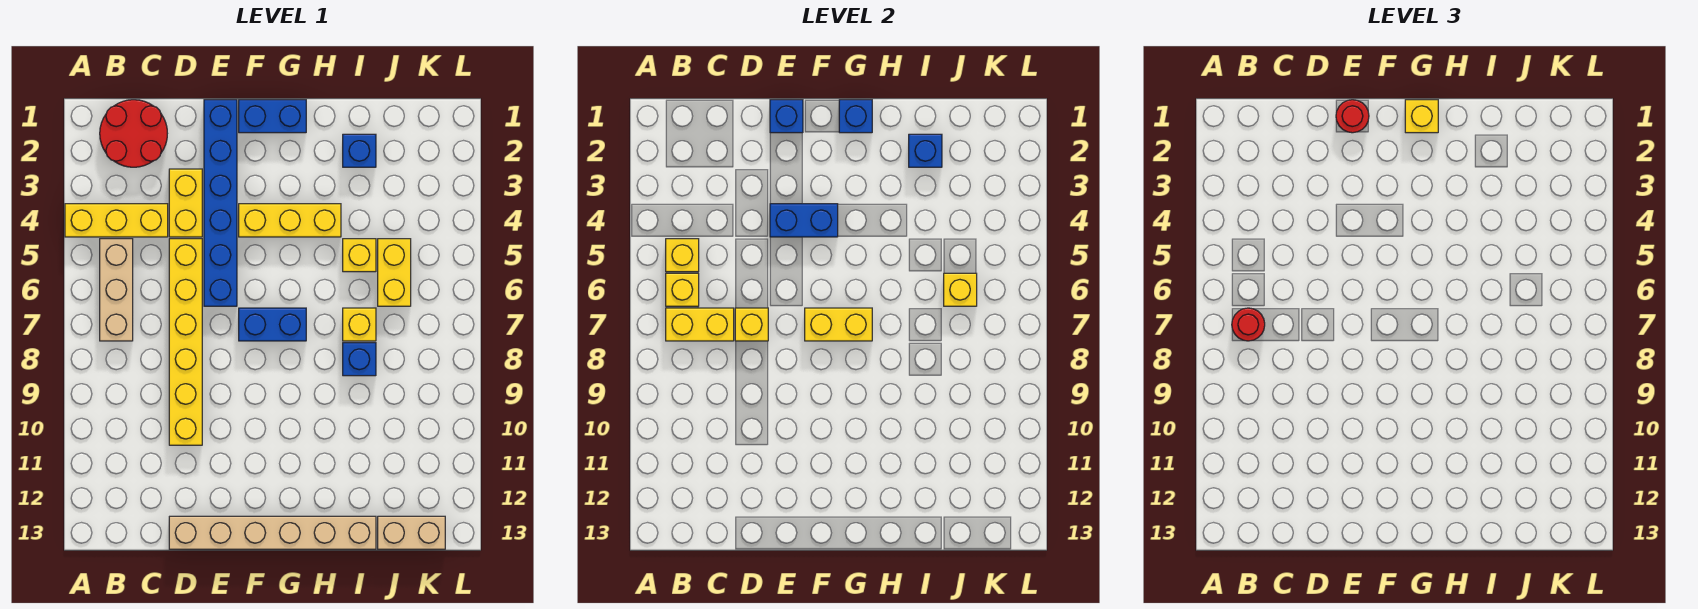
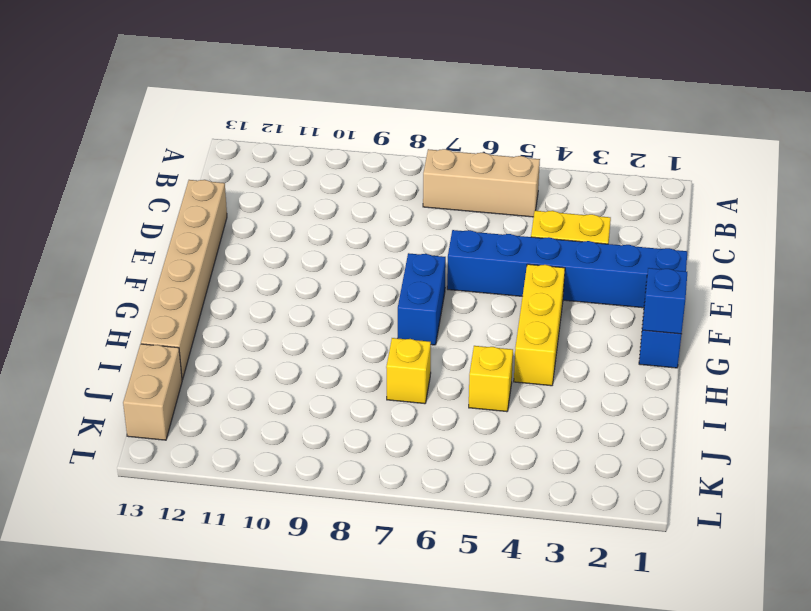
none -> yellow 1x3 brick [65,204,168,237]
none -> red 2x2 round brick [100,100,167,167]
none -> yellow 1x6 brick [169,239,202,445]

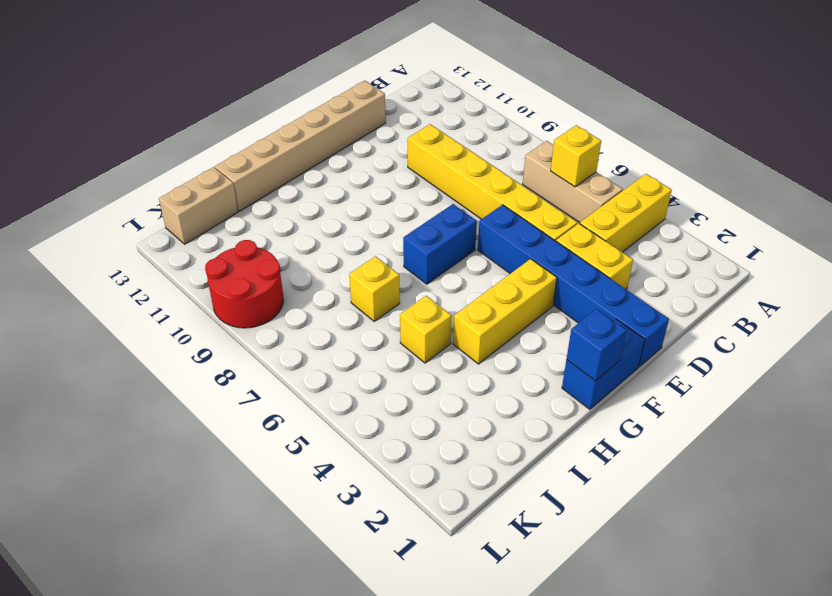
red 2x2 round brick [205,240,283,328] -> red 2x2 round brick moved to [100,100,167,167]
none -> blue 1x1 brick [343,134,376,167]
none -> blue 1x1 brick [343,343,376,376]
none -> yellow 1x2 brick [378,239,411,306]

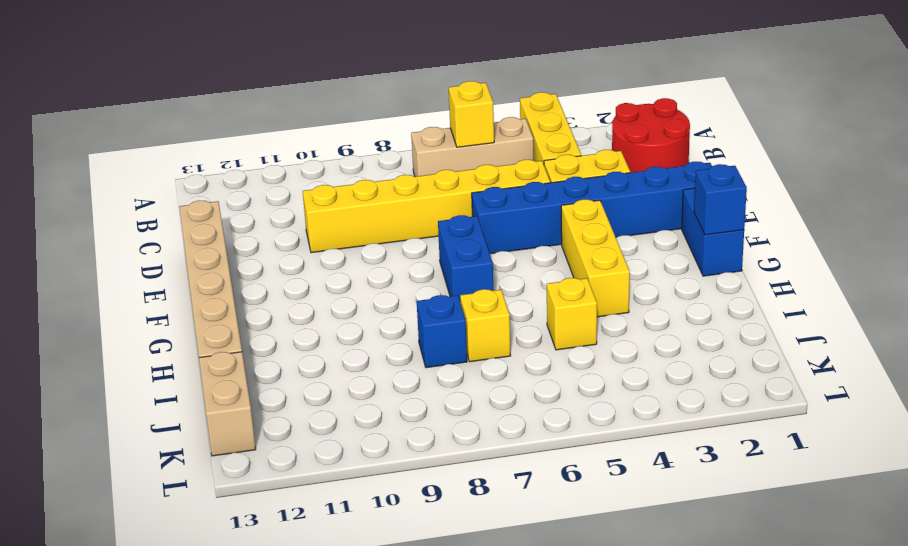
none -> blue 1x1 brick [343,134,376,167]
none -> yellow 1x2 brick [378,239,411,306]
none -> yellow 1x1 brick [666,239,699,272]

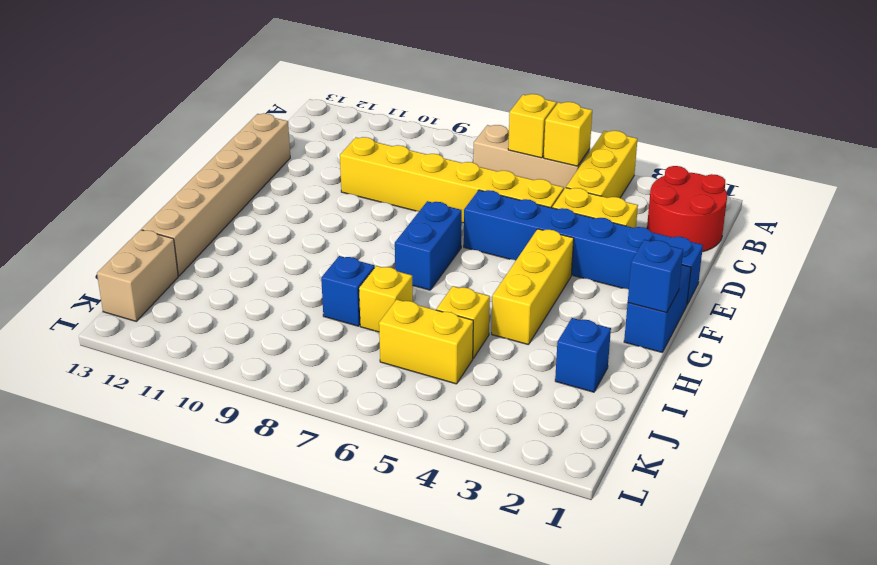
none -> yellow 1x2 brick [666,308,734,341]
none -> yellow 1x1 brick [735,308,768,341]
none -> blue 1x1 brick [770,100,803,133]

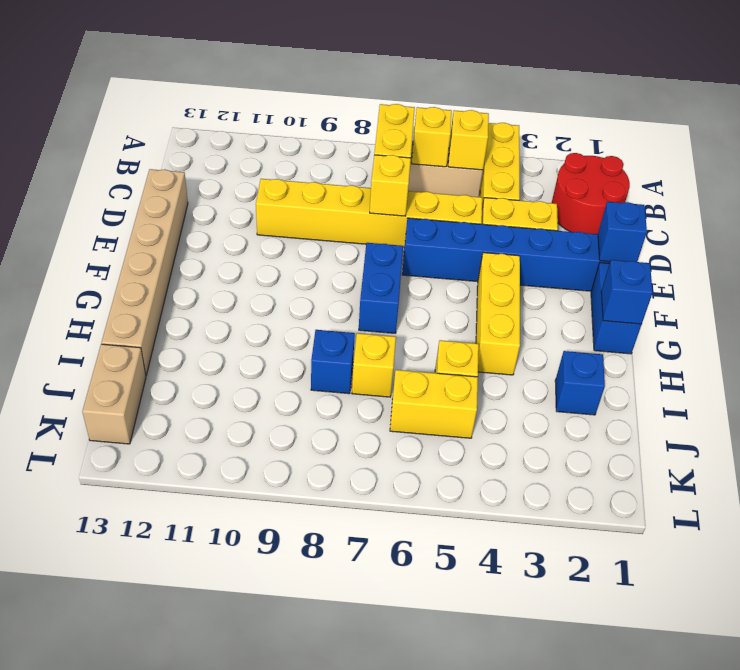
none -> blue 1x2 brick [770,204,838,237]
none -> yellow 1x2 brick [805,308,872,341]
none -> blue 1x1 brick [909,134,942,167]

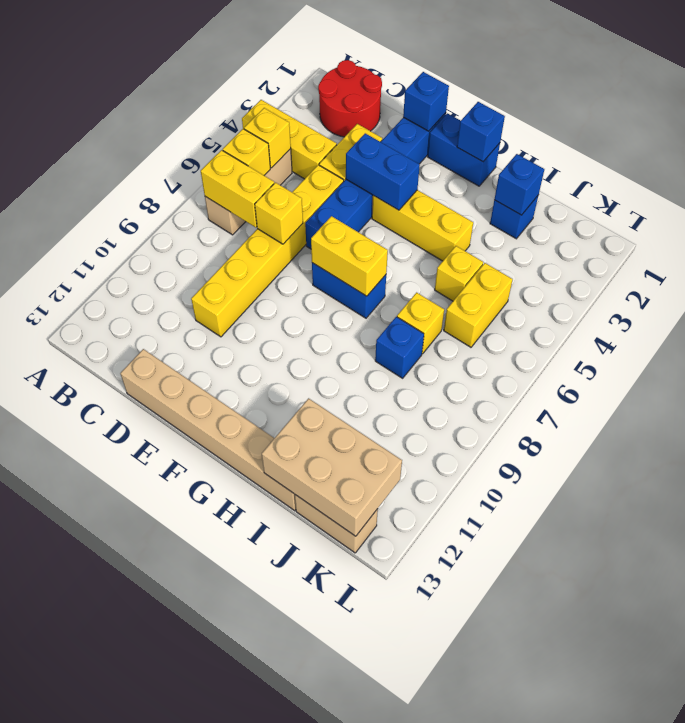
tan 2x3 brick [262,398,402,536] -> none
none -> yellow 1x1 brick [944,273,977,306]
none -> red 1x1 round brick [1232,308,1265,341]
none -> red 1x1 round brick [1336,100,1369,133]

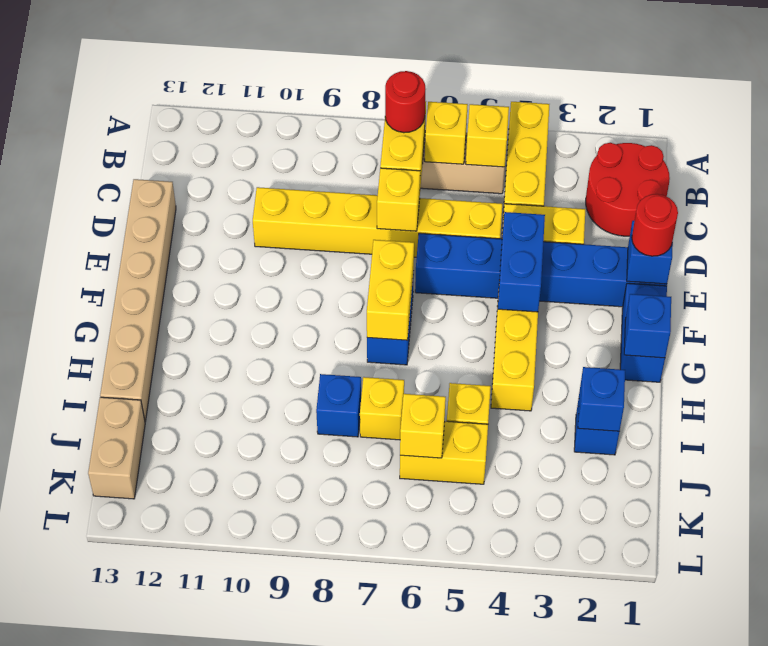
none -> yellow 1x1 brick [1405,100,1438,133]

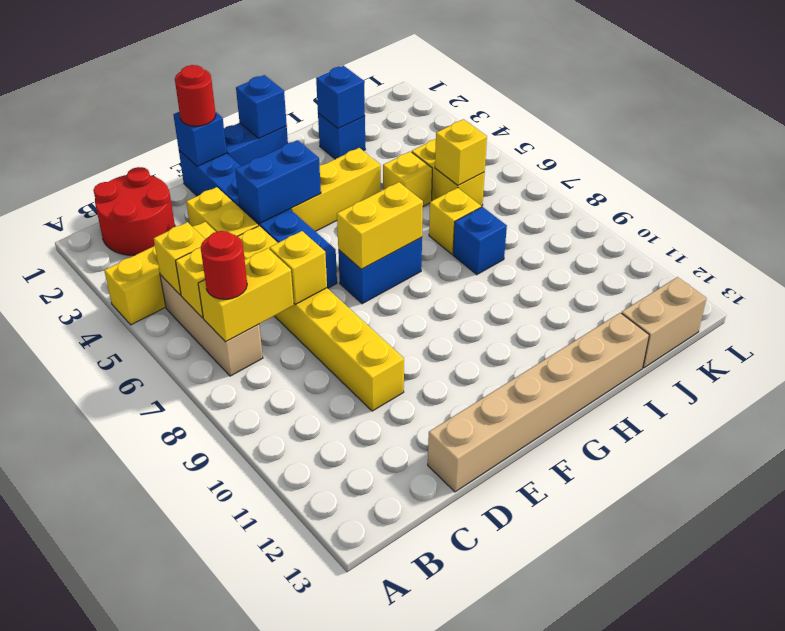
none -> yellow 1x1 brick [1405,100,1438,133]

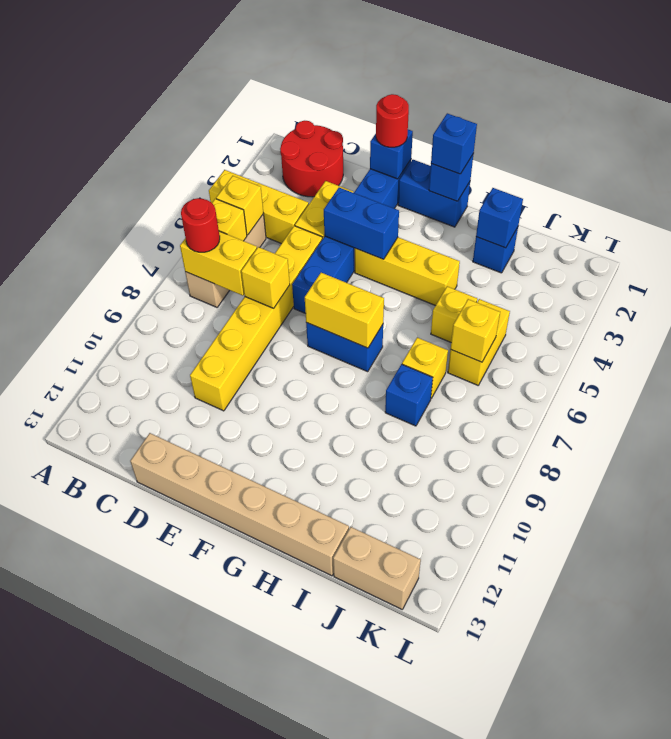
blue 1x1 brick [431,113,477,174] -> yellow 1x1 brick [1405,100,1438,133]

